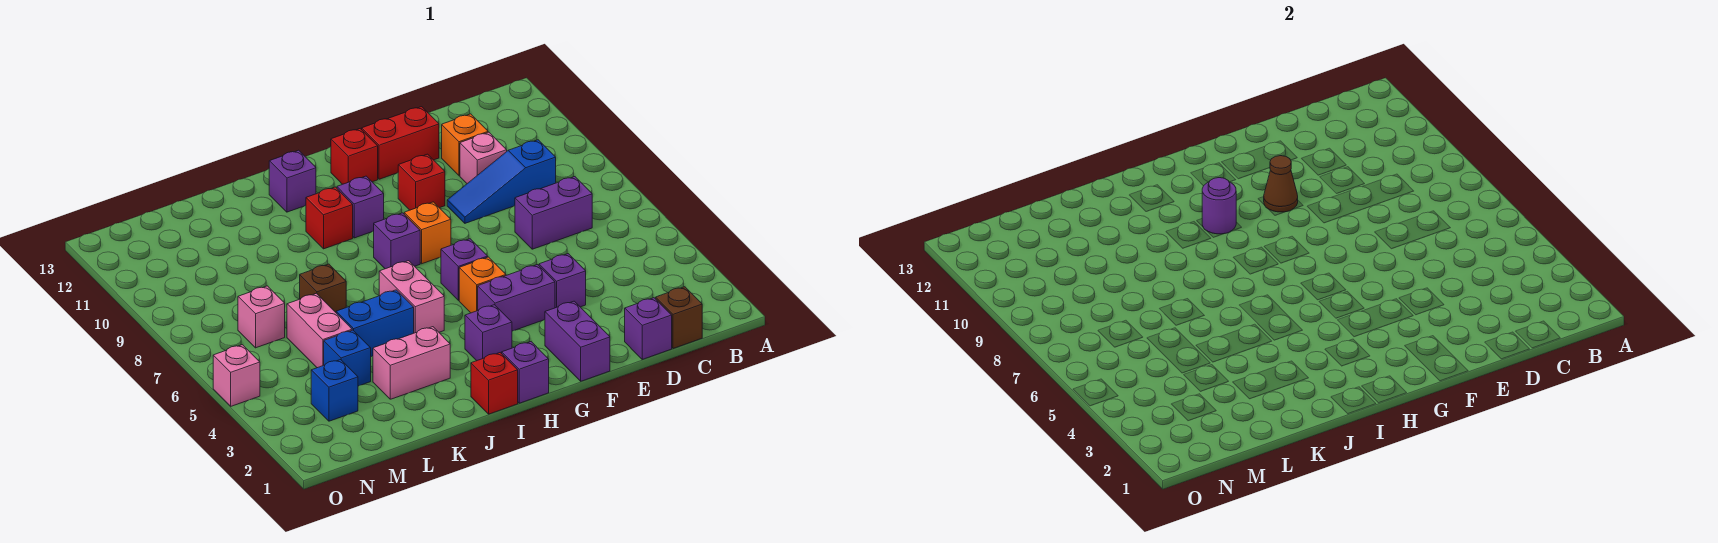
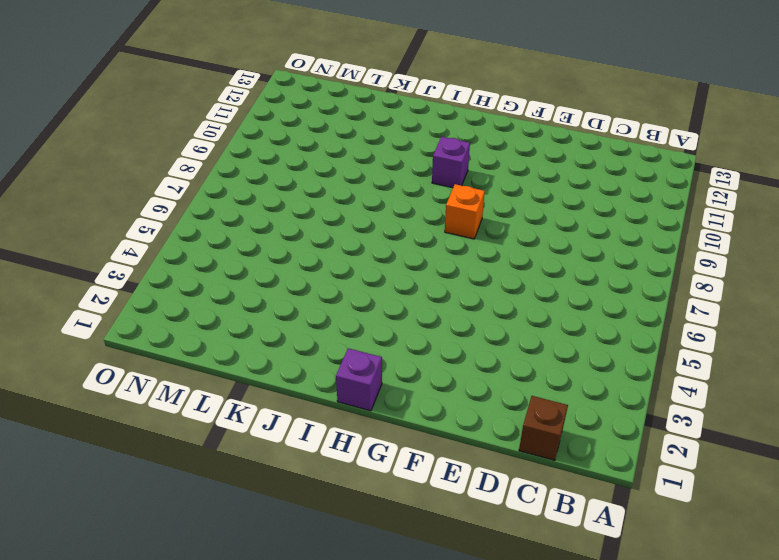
none -> purple 1x2 brick [515,177,592,249]
none -> blue 1x3 slope [447,140,556,223]
none -> purple 1x1 brick [625,298,672,359]
none -> pink 1x1 brick [460,132,507,183]

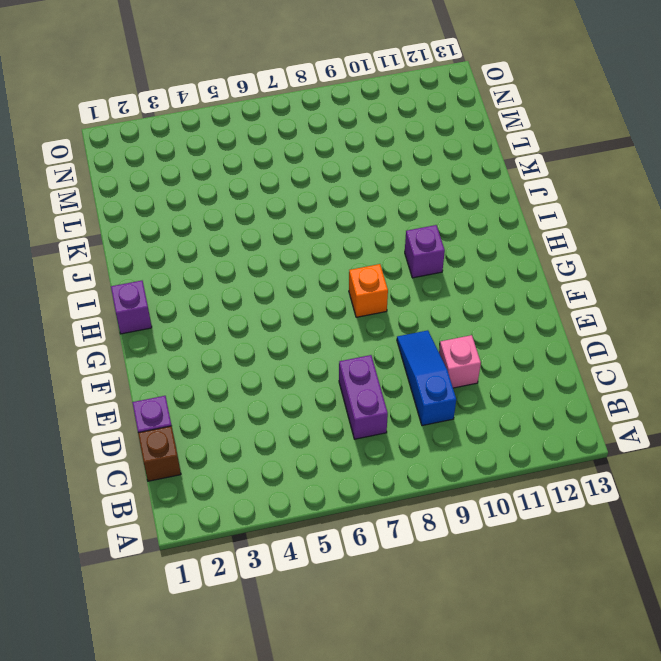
none -> orange 1x1 brick [442,114,488,176]
none -> purple 1x1 brick [539,254,586,308]
none -> red 1x2 brick [362,107,439,179]
none -> purple 1x2 brick [545,301,610,381]

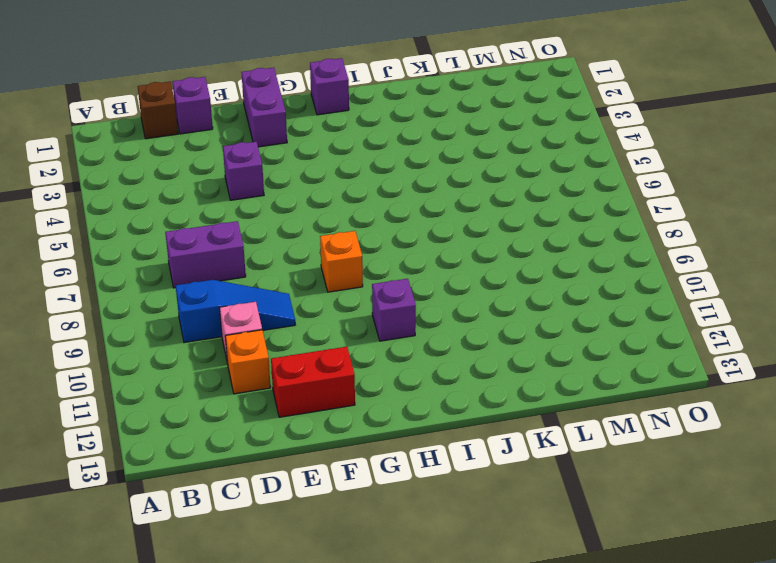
none -> purple 1x2 brick [478,265,555,331]
none -> red 1x1 brick [398,154,445,210]
none -> orange 1x1 brick [459,257,506,313]
none -> purple 1x1 brick [441,239,488,300]

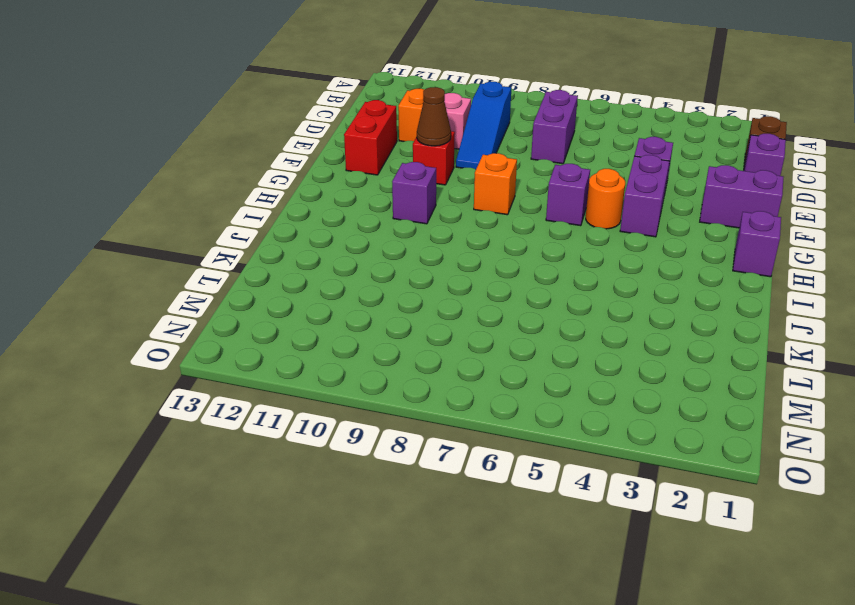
orange 1x1 round brick [586,169,625,229] -> orange 1x1 brick [459,257,506,313]
none -> red 1x1 brick [331,129,378,184]
none -> purple 1x1 brick [465,305,512,361]
none -> purple 1x1 brick [374,213,420,269]
none -> red 1x1 brick [471,353,518,414]

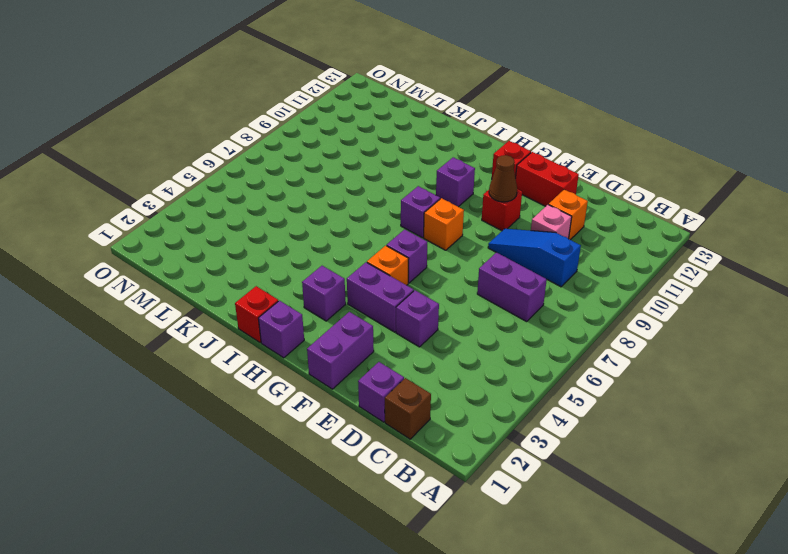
none -> pink 1x2 brick [379,261,444,333]
none -> red 1x1 brick [306,187,353,249]
none -> purple 1x1 brick [269,150,316,212]
none -> pink 1x2 brick [373,327,450,399]

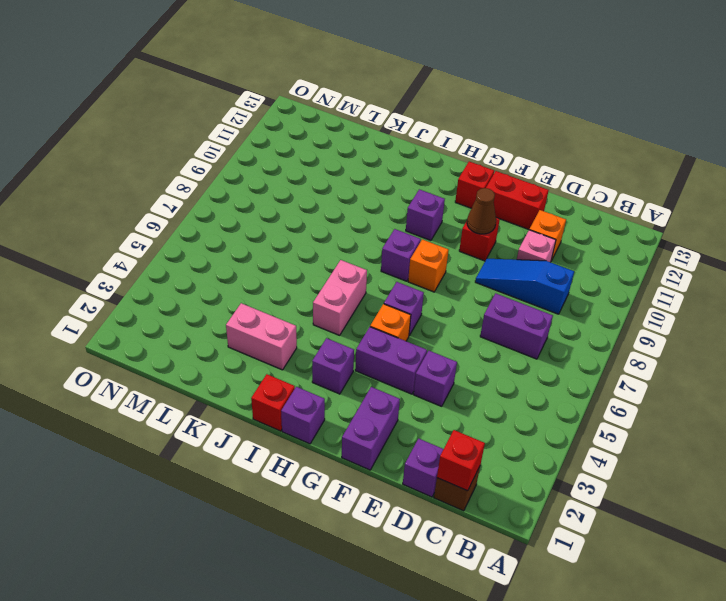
red 1x1 brick [437,430,485,491] -> red 1x1 brick moved to [306,187,353,249]
none -> purple 1x1 brick [269,150,316,212]
none -> blue 1x2 brick [336,290,414,356]
none -> brown 1x1 brick [300,264,346,312]
none -> blue 1x1 brick [324,330,371,386]

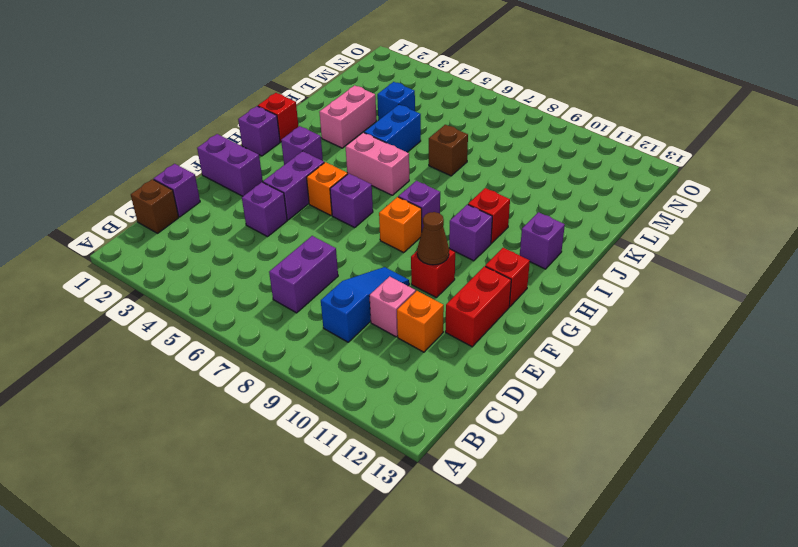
none -> pink 1x2 brick [287,293,352,368]
none -> blue 1x1 brick [311,360,358,421]
none -> pink 1x1 brick [238,286,285,348]
none -> pink 1x1 brick [213,345,260,406]

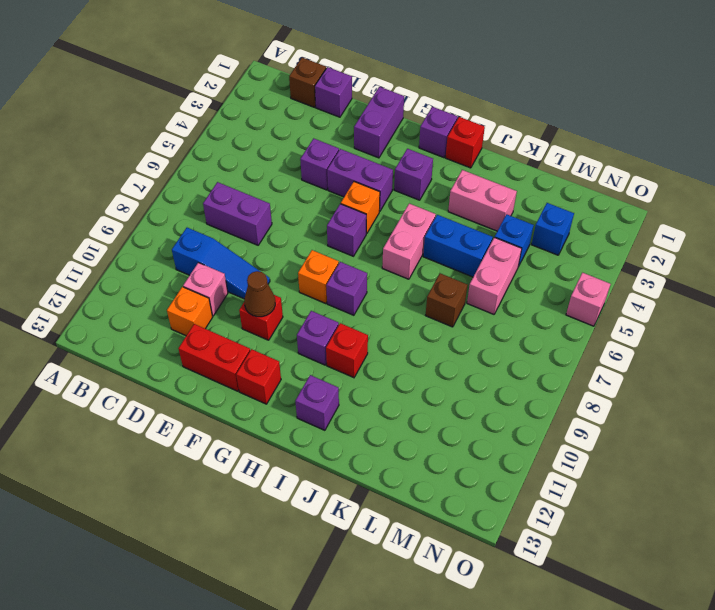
none -> pink 1x1 brick [238,286,285,348]
none -> purple 1x1 round brick [1202,178,1236,234]

